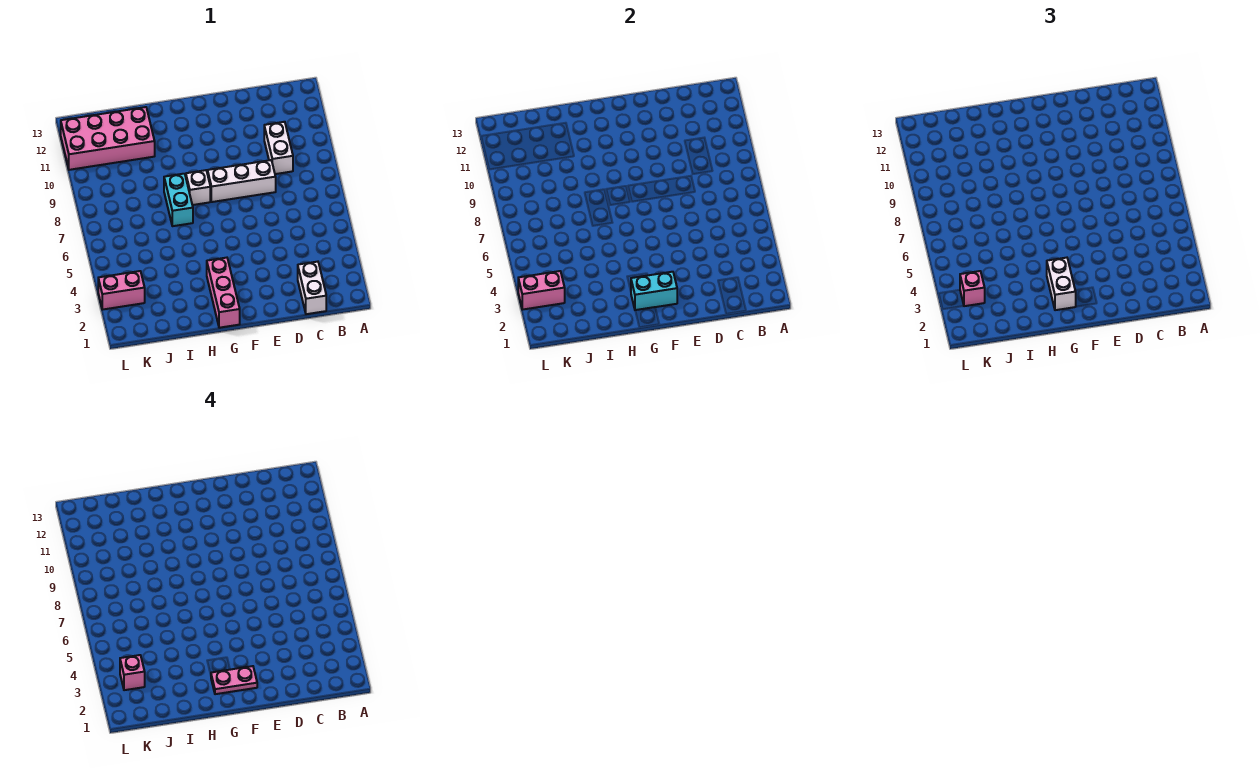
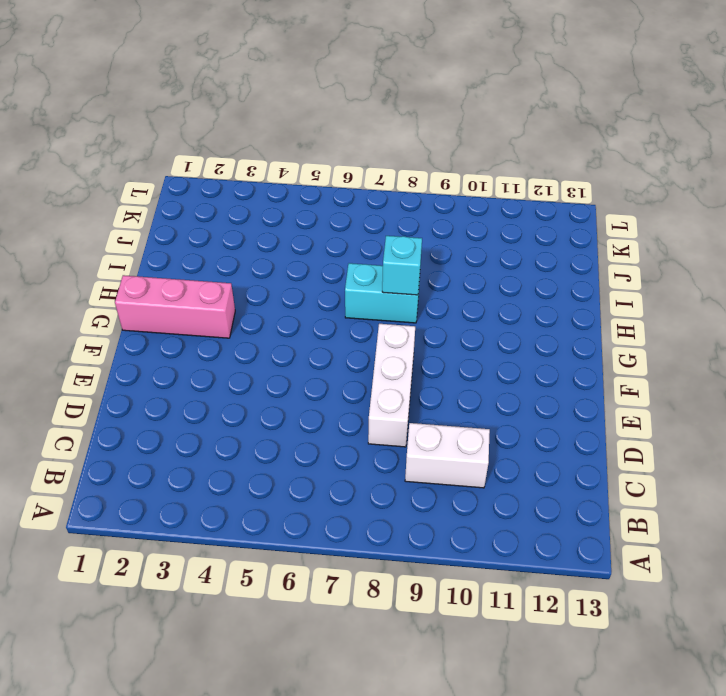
cyan 1x1 brick [382,236,422,295] -> none
none -> white 1x2 brick [298,262,326,314]
none -> white 1x1 brick [186,170,210,205]
none -> pink 2x4 brick [61,107,155,170]

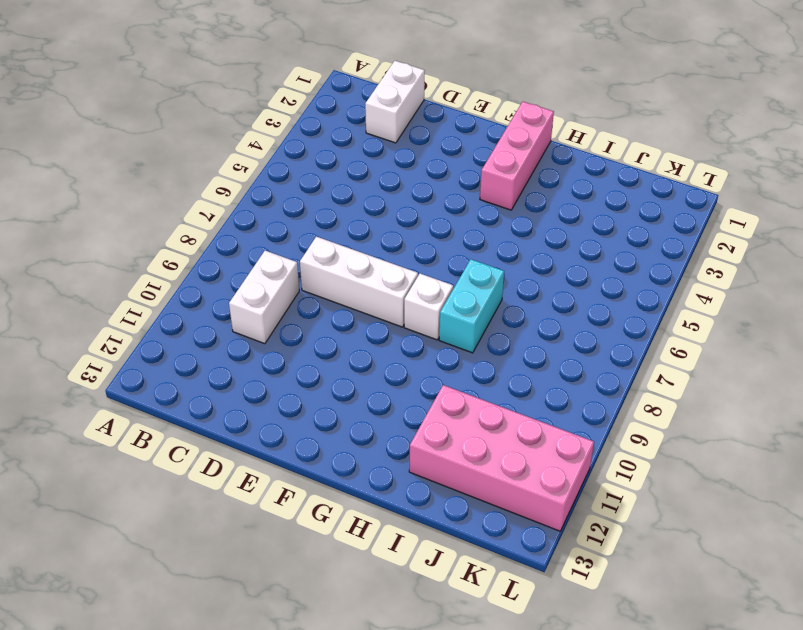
none -> pink 1x2 brick [98,271,145,310]
none -> cyan 1x2 brick [631,272,677,310]
none -> pink 1x2 brick [518,271,565,310]

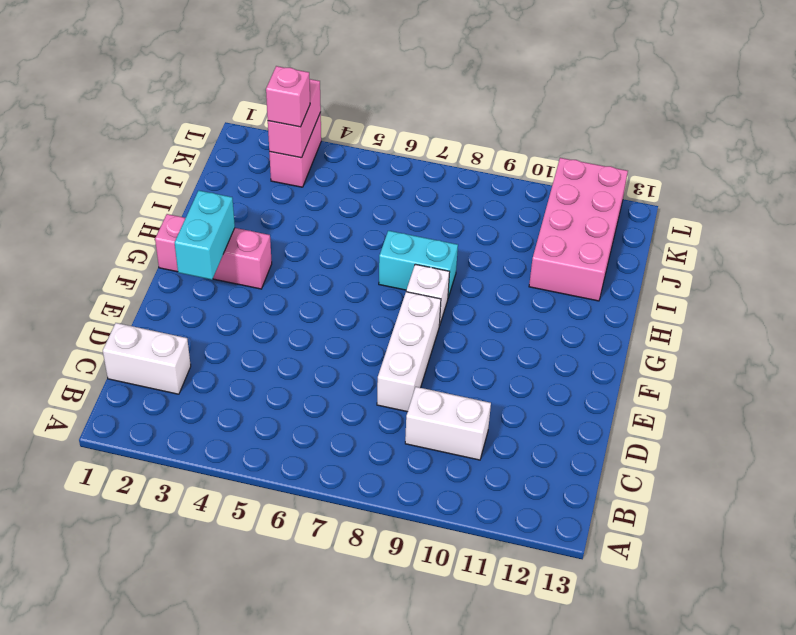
none -> white 1x2 brick [1047,258,1076,310]
none -> pink 1x2 plate [211,666,257,694]
none -> pink 1x1 brick [120,655,145,690]

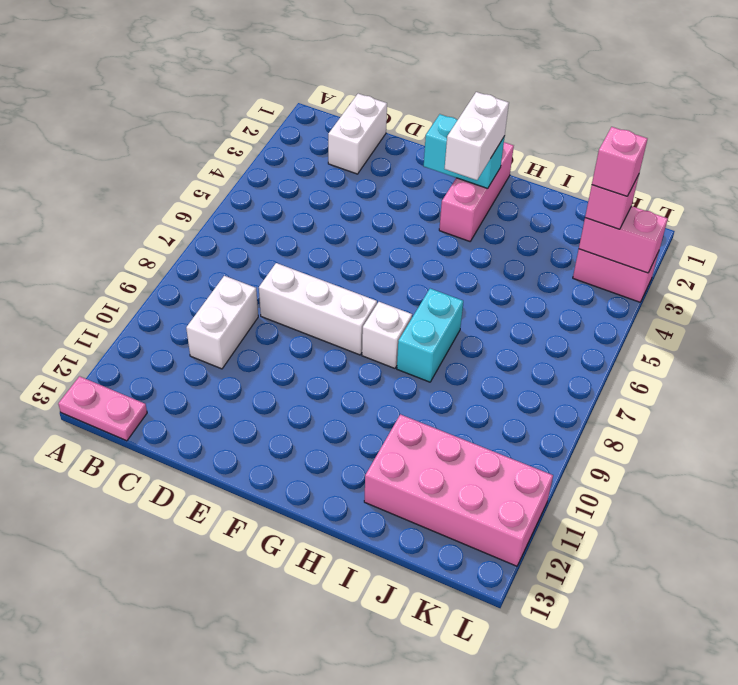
pink 1x2 plate [58,376,147,441] -> pink 1x2 plate moved to [211,666,257,694]

